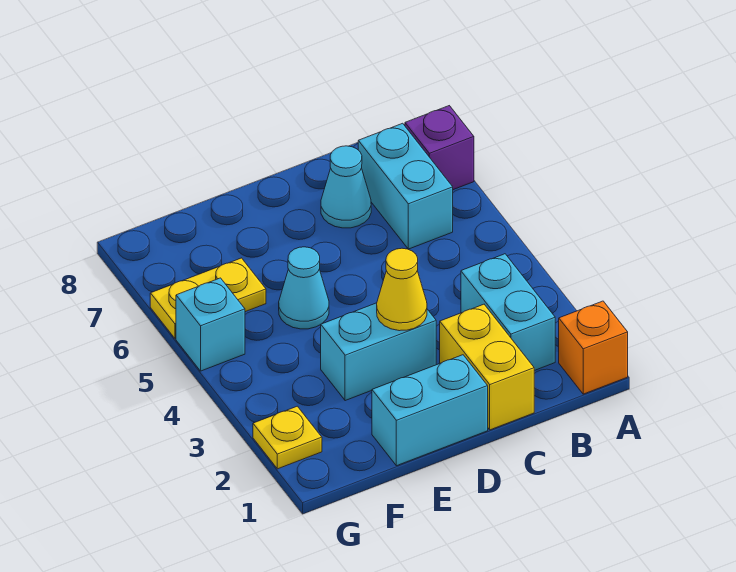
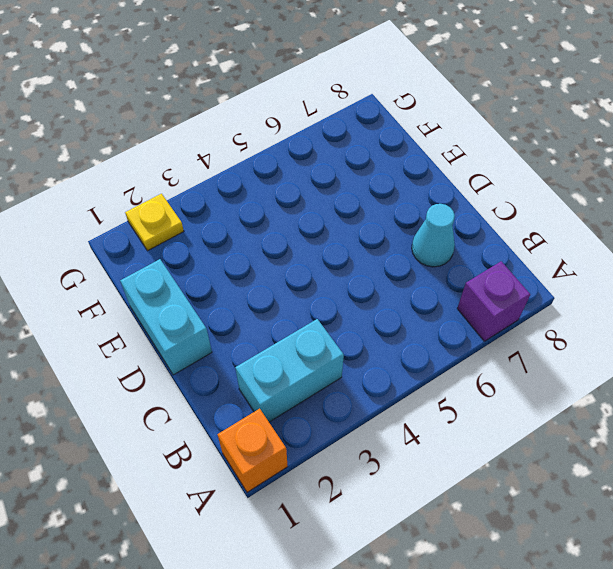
none -> cyan 1x2 brick [358,123,453,249]
none -> yellow 1x2 brick [440,304,534,430]
none -> cyan 1x2 brick [321,303,436,401]

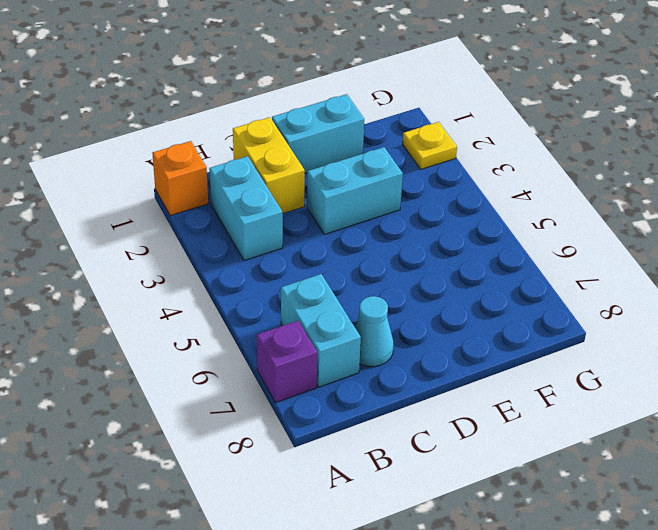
none -> cyan 1x1 cone [279,247,329,329]
none -> yellow 1x2 plate [150,258,266,338]
none -> cyan 1x1 brick [176,278,245,371]

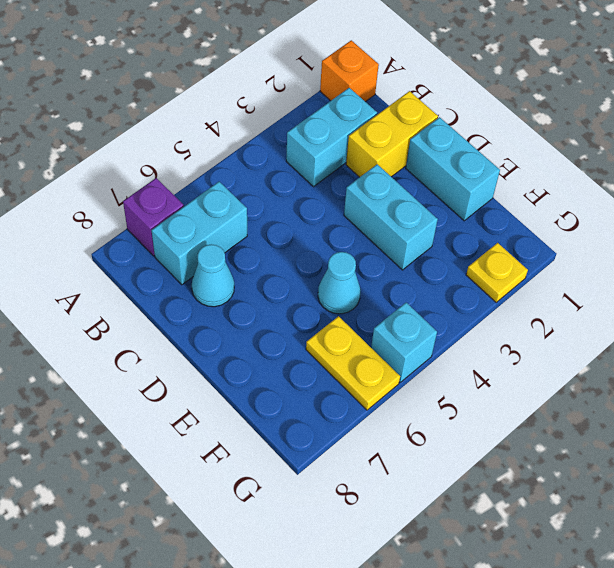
none -> yellow 1x1 cone [377,248,427,331]

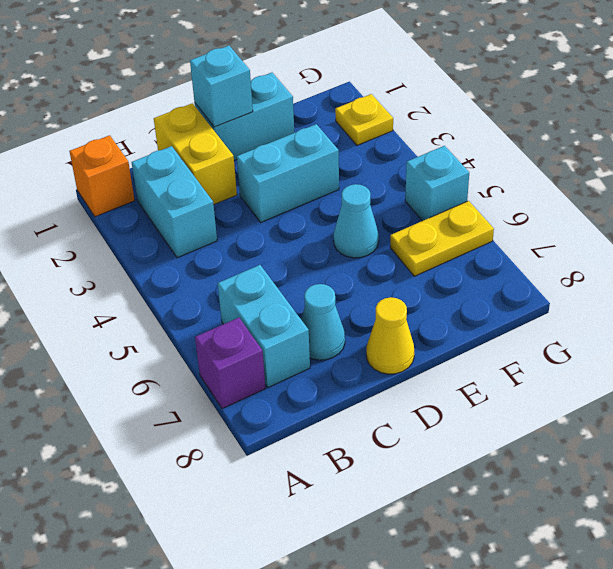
cyan 1x1 brick [190,46,253,127] -> none
yellow 1x1 cone [366,297,414,374] -> yellow 1x1 cone moved to [377,248,427,331]

